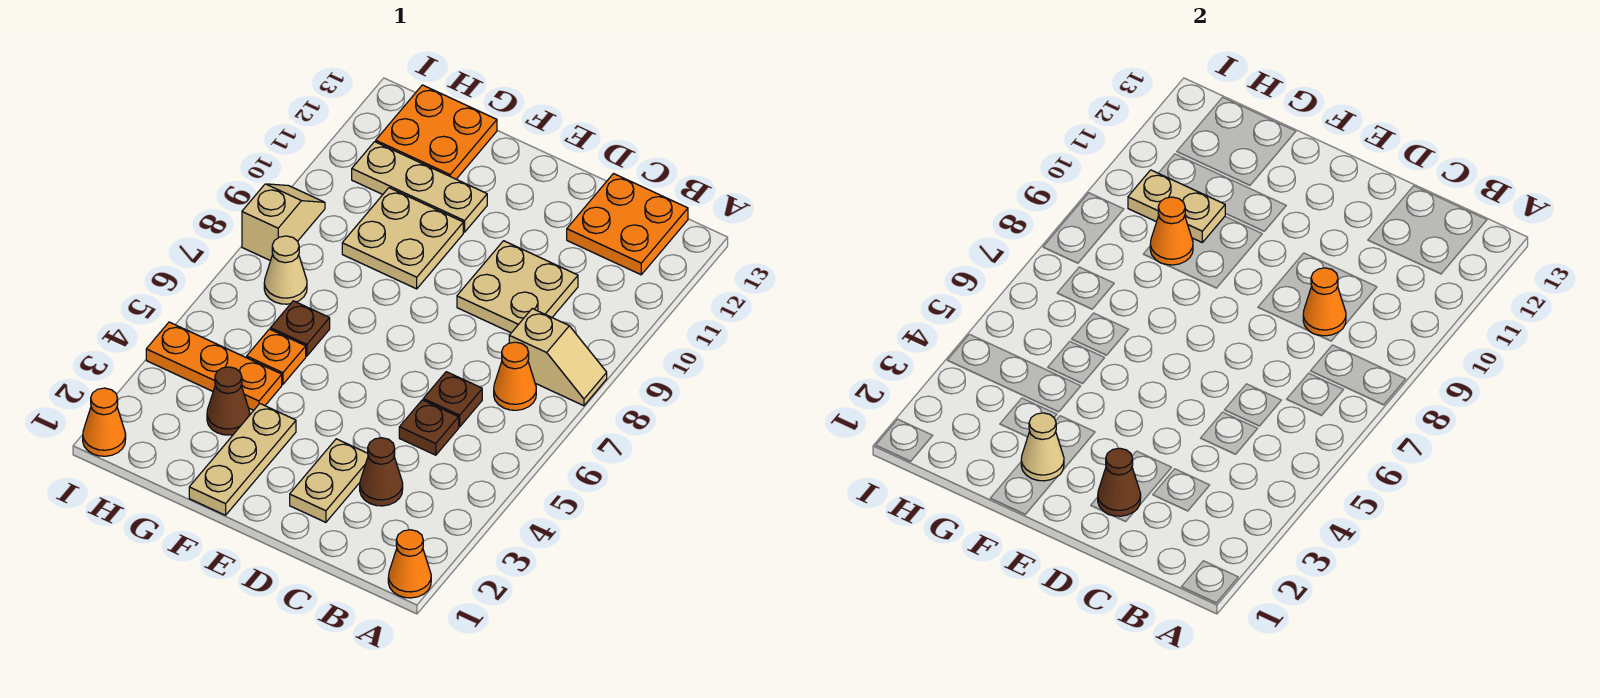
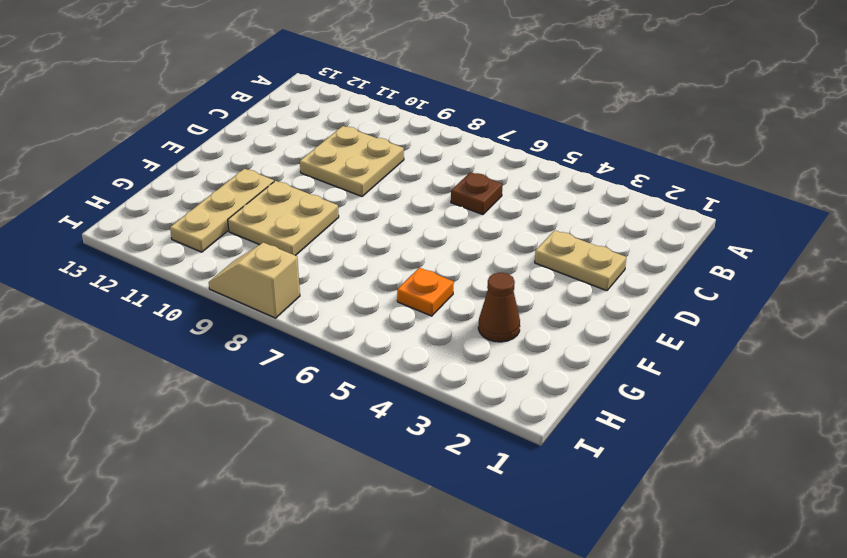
none -> orange 1x1 cone [388,530,431,598]
none -> tan 1x2 slope [509,309,607,406]
none -> orange 1x1 cone [494,342,536,410]

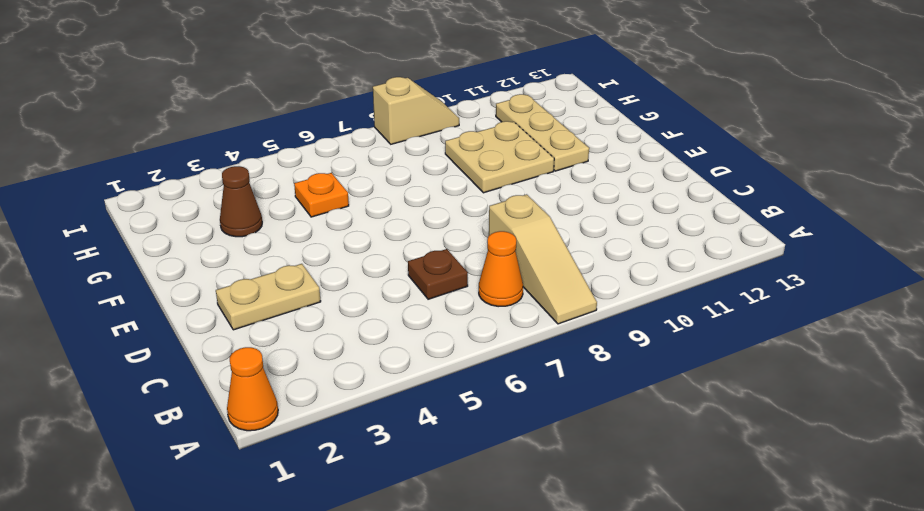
tan 1x3 slope [489,194,597,324] -> tan 1x2 slope [509,309,607,406]
none -> orange 2x2 plate [567,174,688,275]
none -> brown 1x1 cone [360,438,403,506]
none -> brown 1x1 plate [399,400,459,455]

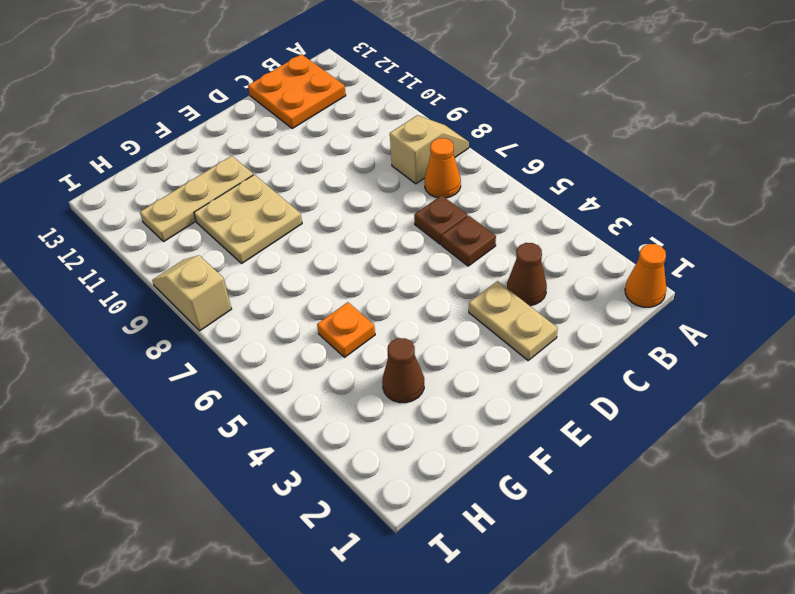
none -> tan 2x2 plate [457,241,578,333]
none -> tan 1x3 plate [189,404,296,515]
none -> orange 1x3 plate [146,322,282,410]

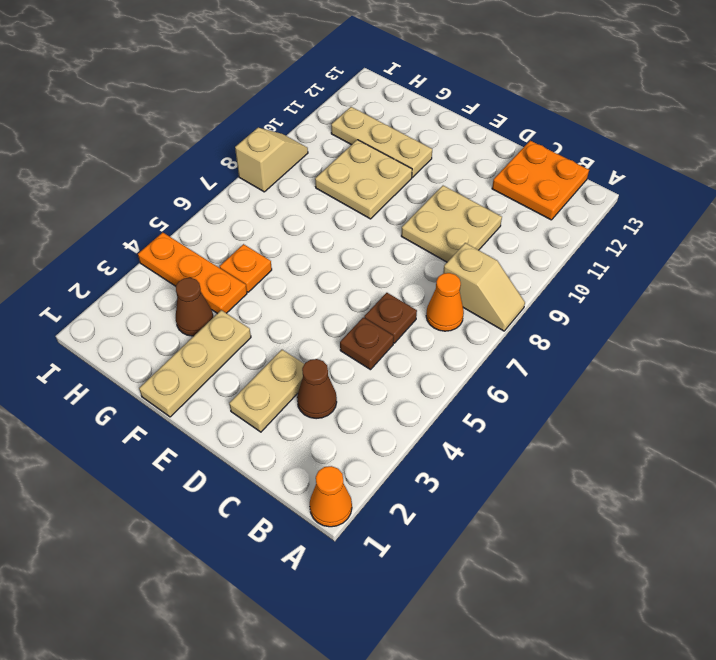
none -> brown 1x1 plate [270,301,330,356]
none -> orange 2x2 plate [376,85,497,179]
none -> tan 1x1 cone [264,236,307,304]

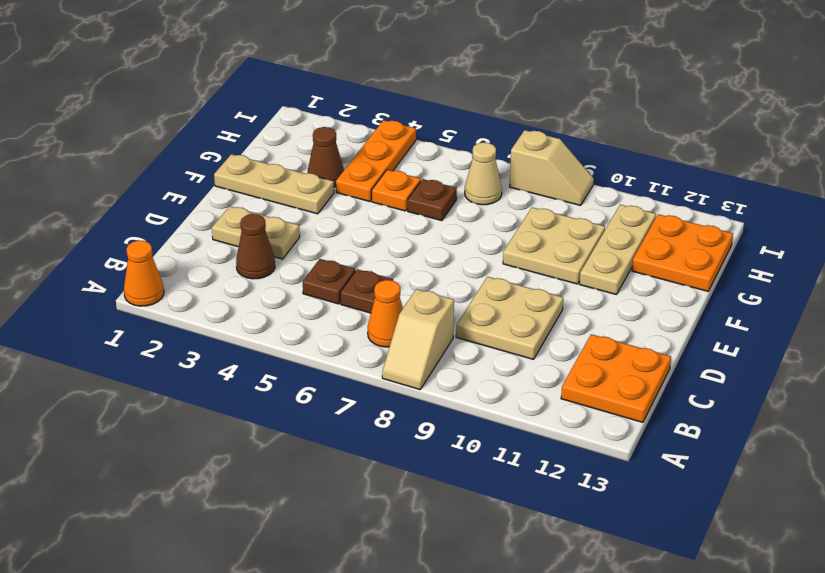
none -> orange 1x1 cone [83,388,126,456]
none -> orange 1x1 cone [1303,268,1346,336]
none -> brown 1x1 cone [1098,448,1141,516]

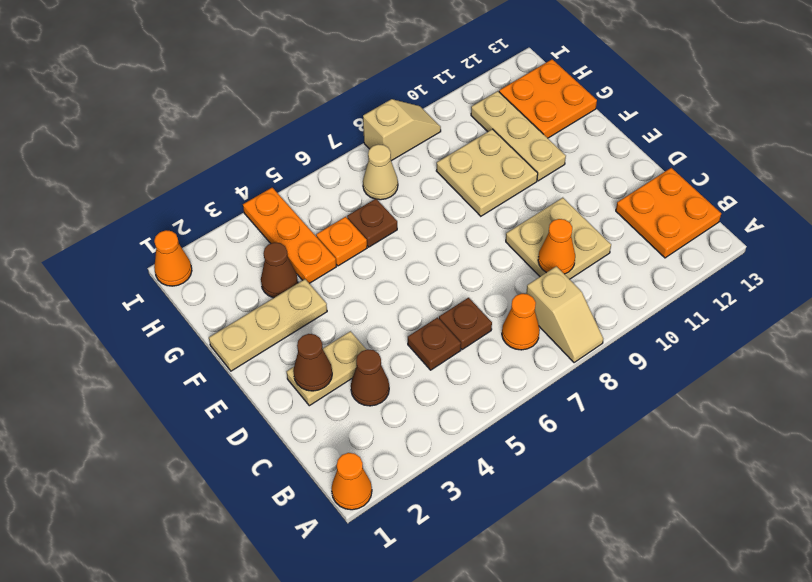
none -> tan 1x1 cone [1021,413,1064,481]
none -> orange 1x1 cone [1150,197,1193,265]
none -> tan 1x2 plate [1128,170,1225,242]

